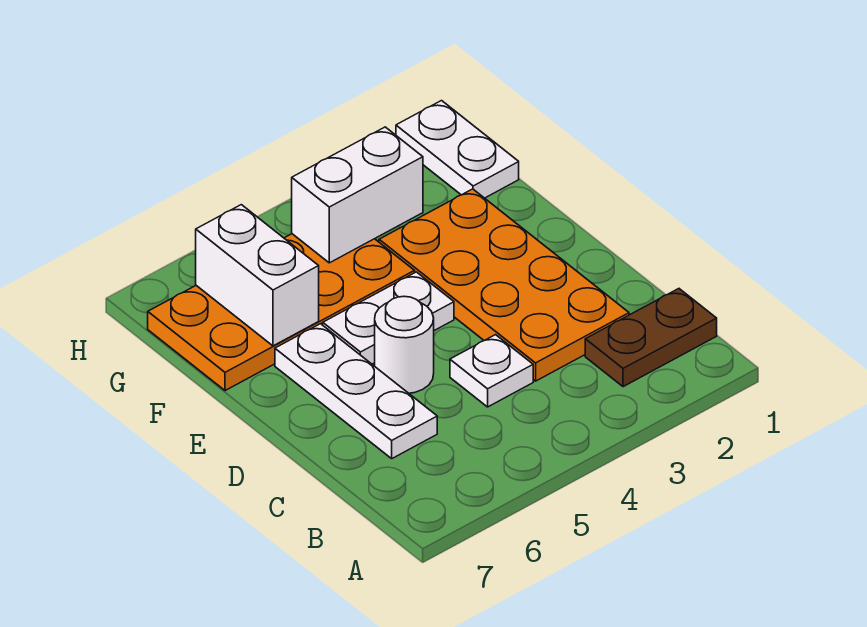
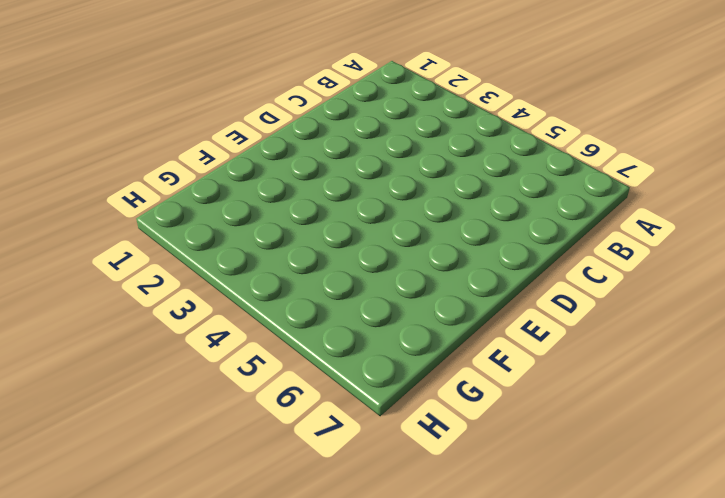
none -> brown 1x2 plate [585,289,717,387]
none -> orange 2x4 plate [379,189,629,381]

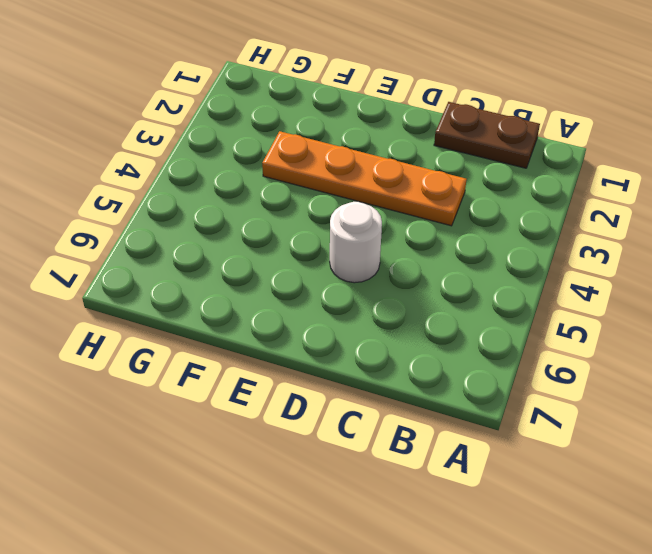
brown 1x2 plate [434,102,540,168] -> brown 1x2 plate turned to [585,289,717,387]
orange 1x4 plate [262,131,467,226] -> orange 2x4 plate [379,189,629,381]
none -> white 1x1 plate [450,335,533,407]
none -> white 1x3 plate [275,324,437,458]

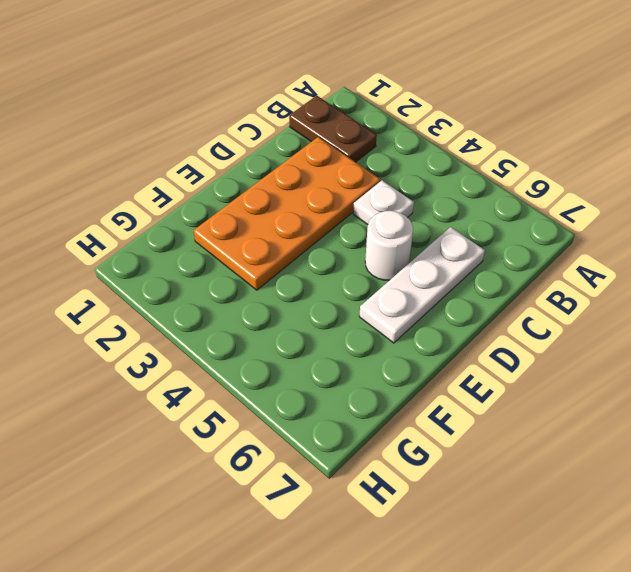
none -> white 1x2 plate [323,272,454,364]
none -> orange 2x4 plate [148,234,415,391]

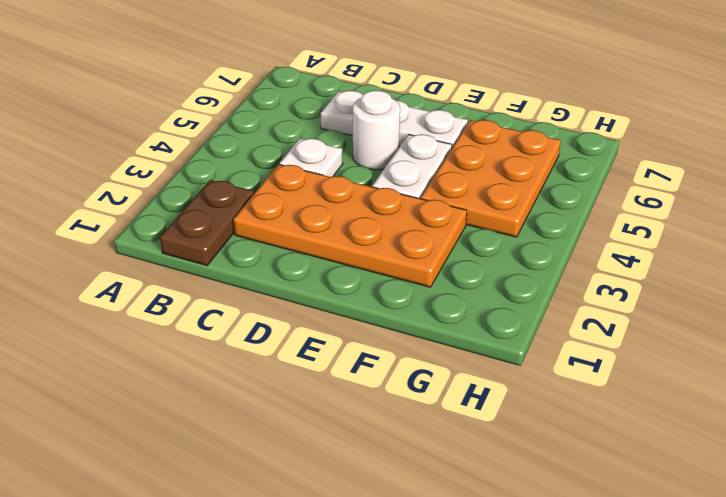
orange 2x3 plate [421,120,561,237] -> orange 2x4 plate [148,234,415,391]
none -> white 1x2 plate [396,101,519,198]
none -> white 1x2 brick [196,205,319,346]

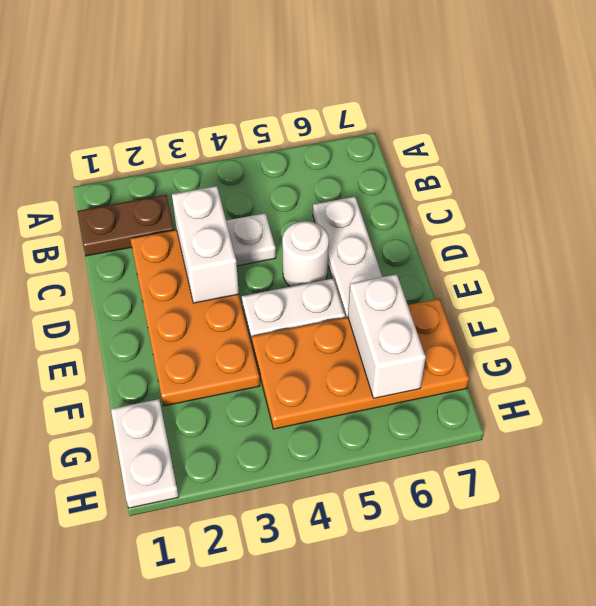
white 1x2 brick [172,186,239,303] -> white 1x2 brick turned to [292,127,423,263]

